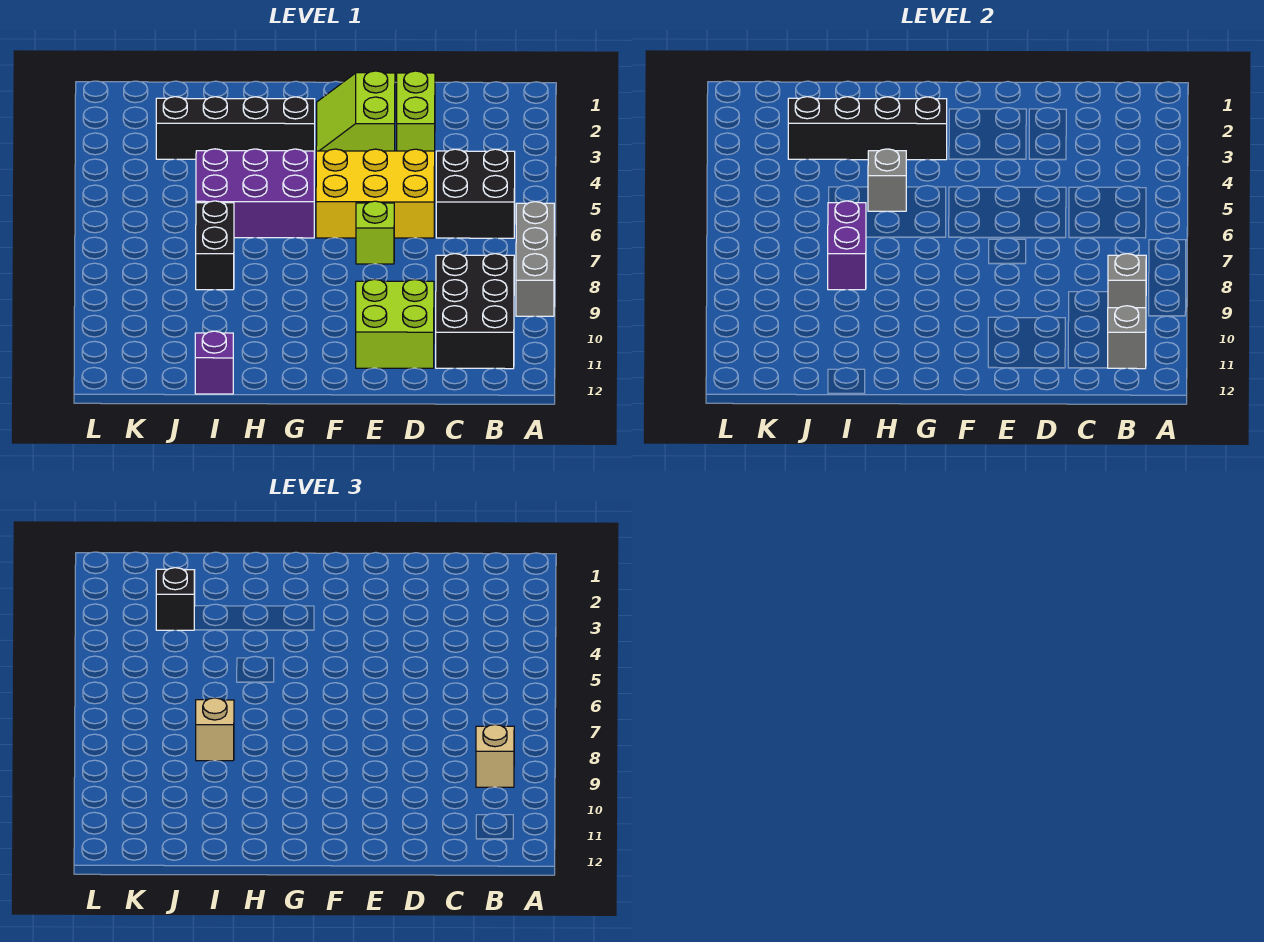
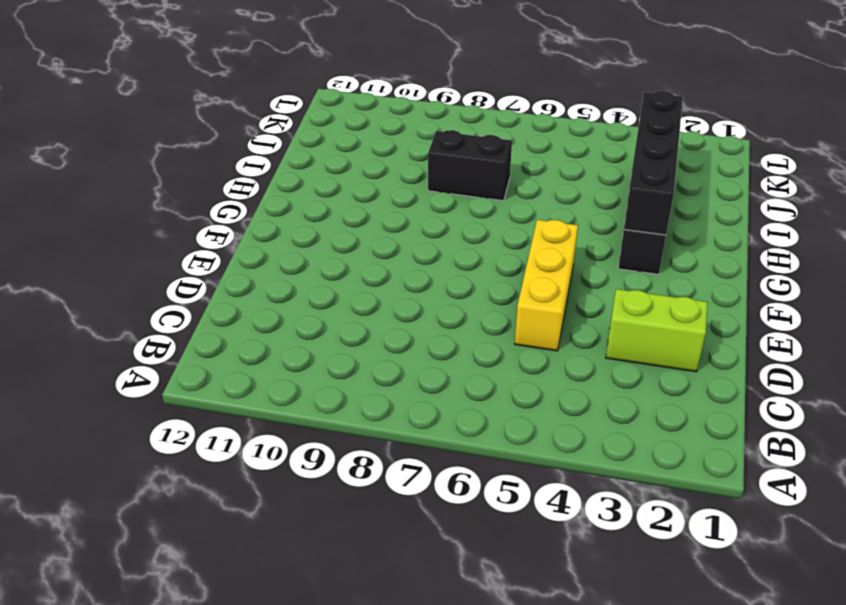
yellow 1x3 brick [515,220,578,351] -> yellow 2x3 brick [316,149,435,238]
none -> grey 1x3 brick [516,202,554,316]
none -> black 2x2 brick [436,149,515,238]
none -> black 2x3 brick [436,254,514,369]

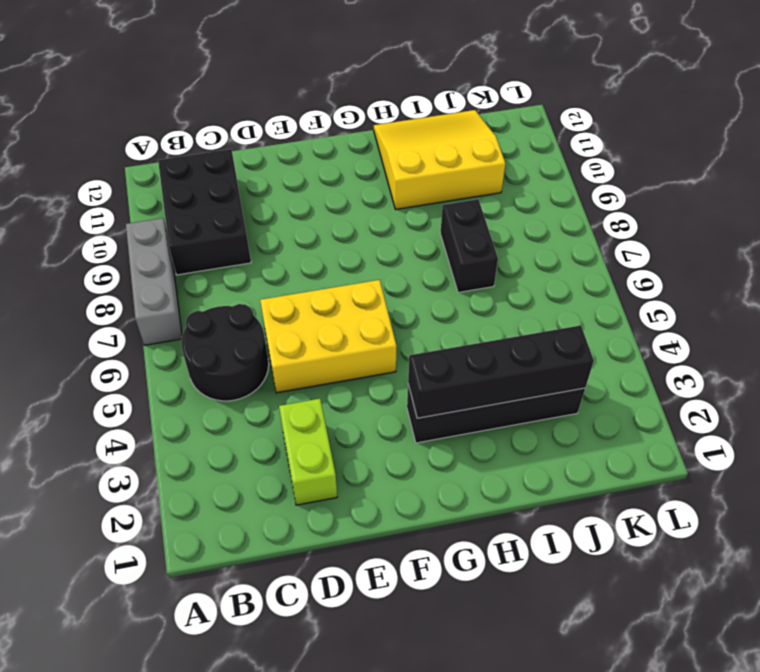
black 2x2 round brick [181,304,269,401] -> black 2x2 brick [436,149,515,238]
yellow 3x3 slope [374,110,505,209] -> purple 1x1 brick [195,331,233,394]
none -> lime 2x2 brick [356,279,434,368]
none -> lime 2x2 slope [316,71,395,151]
none -> lime 1x1 brick [356,201,394,264]

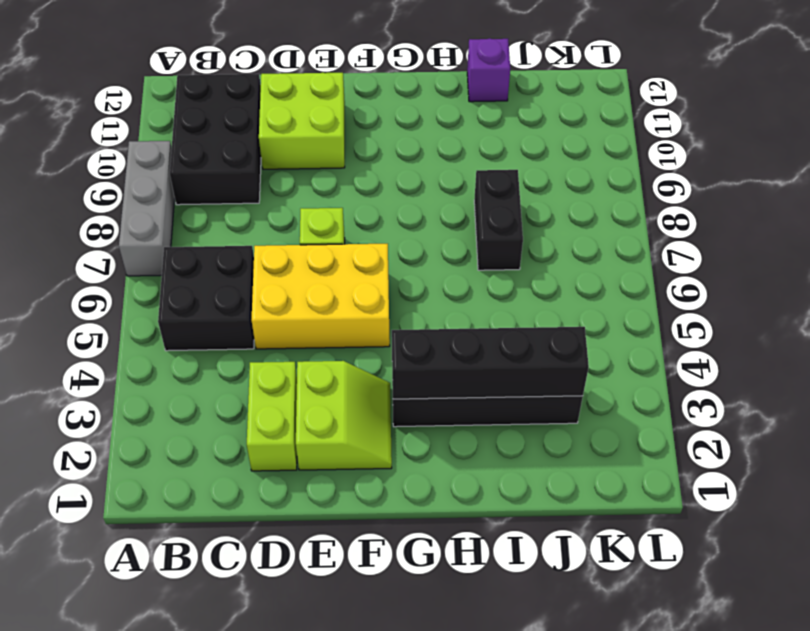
none -> purple 2x3 brick [196,149,314,238]
none -> grey 1x1 brick [1108,254,1146,308]
none -> grey 1x1 brick [1108,306,1146,369]

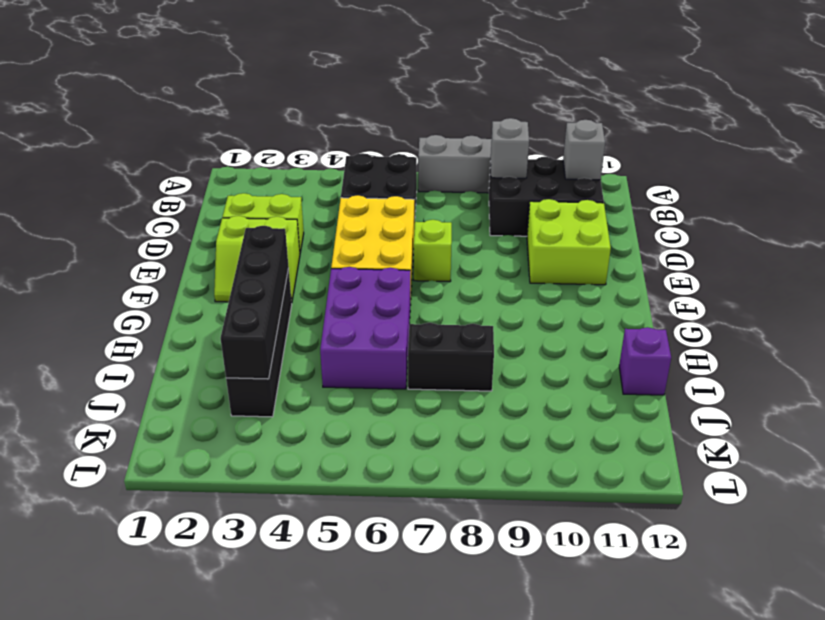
none -> grey 1x1 brick [868,149,906,211]
none -> purple 1x2 brick [828,201,866,290]
none -> tan 1x1 brick [476,725,514,787]

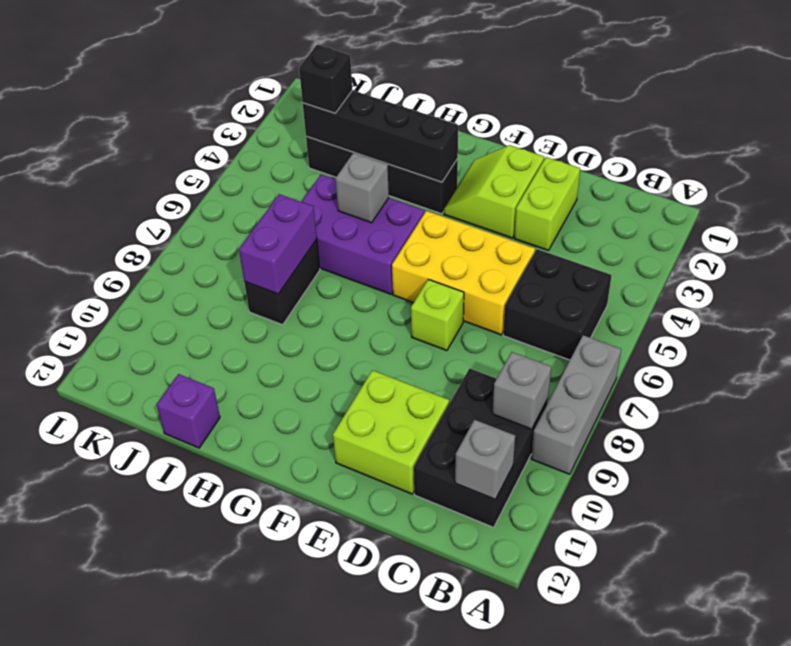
none -> tan 1x1 brick [476,725,514,787]
none -> tan 1x1 brick [196,698,234,761]

